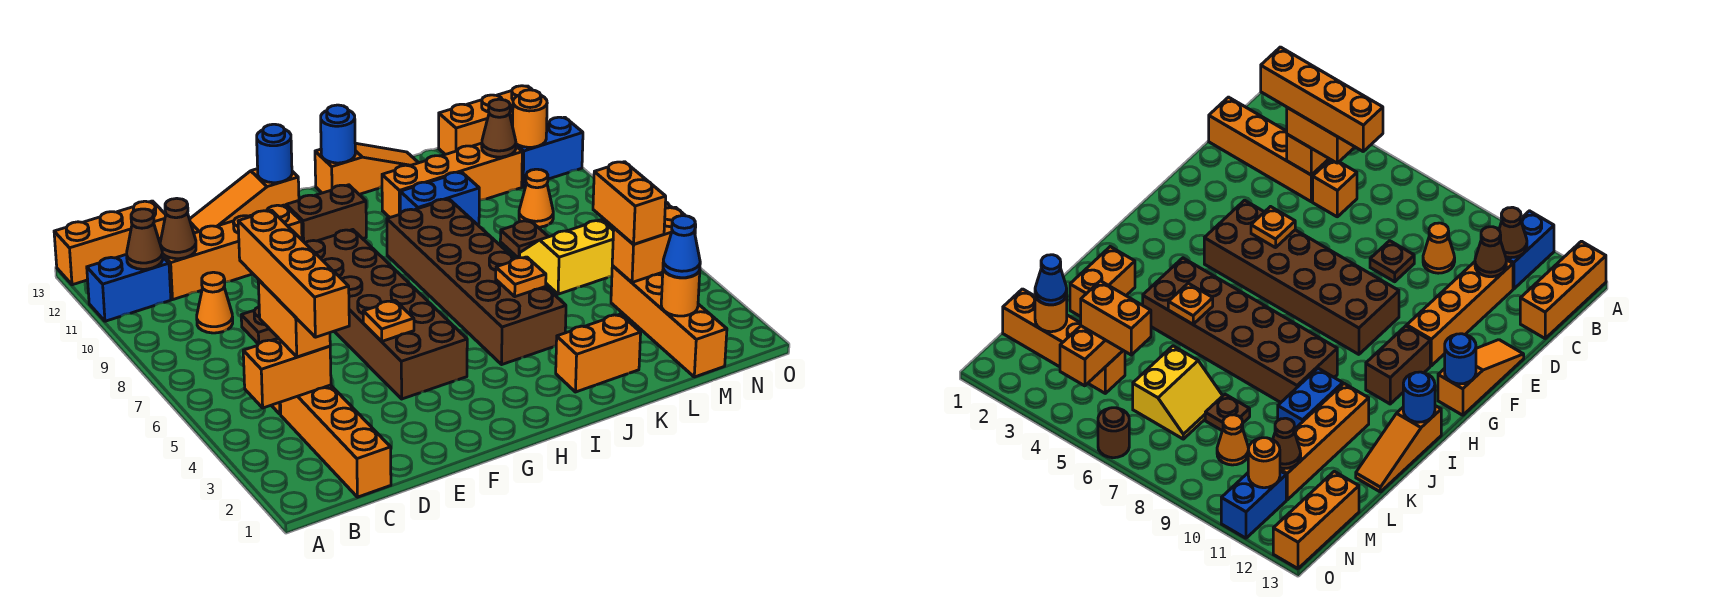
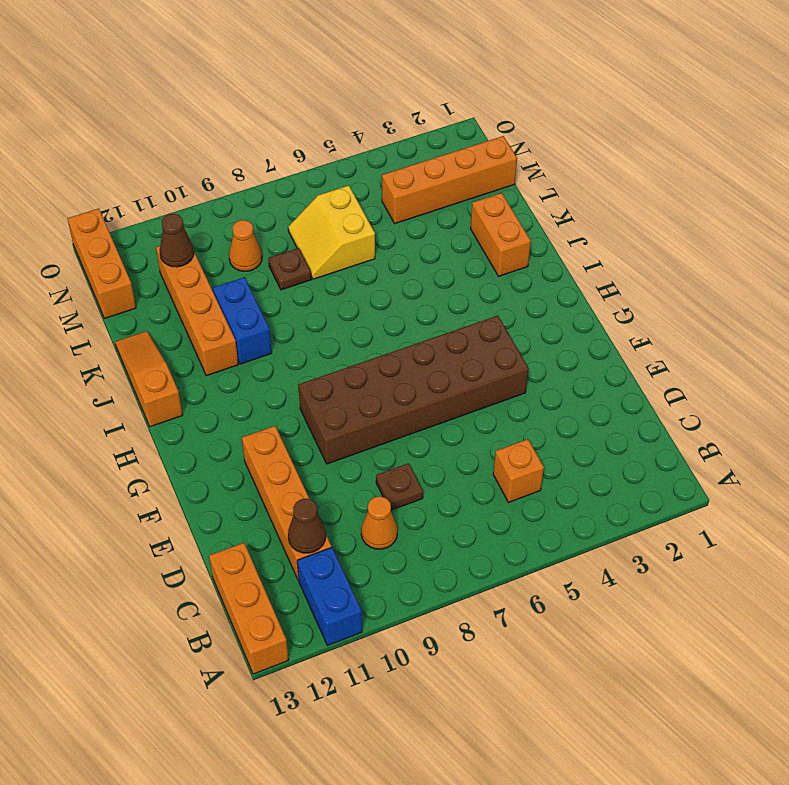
none -> orange 1x4 brick [280,385,391,497]
none -> orange 1x3 slope [190,169,299,233]
none -> brown 1x2 brick [286,185,366,243]
none -> brown 2x6 brick [387,199,566,364]

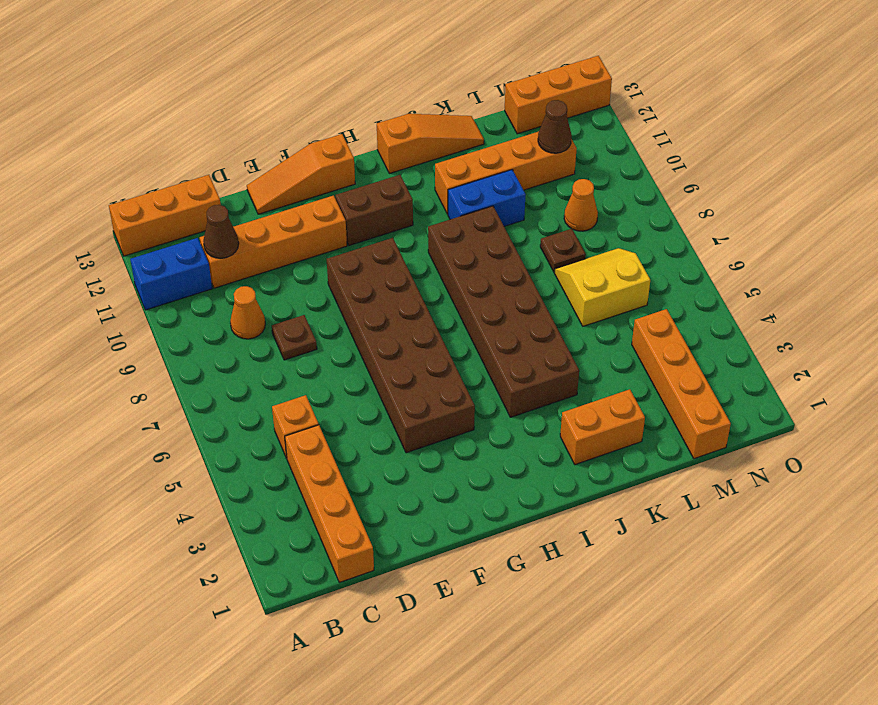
none -> blue 1x2 brick [516,117,583,187]
none -> brown 1x1 round brick [1098,408,1129,458]
none -> orange 1x2 brick [243,339,331,408]
none -> brown 1x1 cone [127,209,163,269]

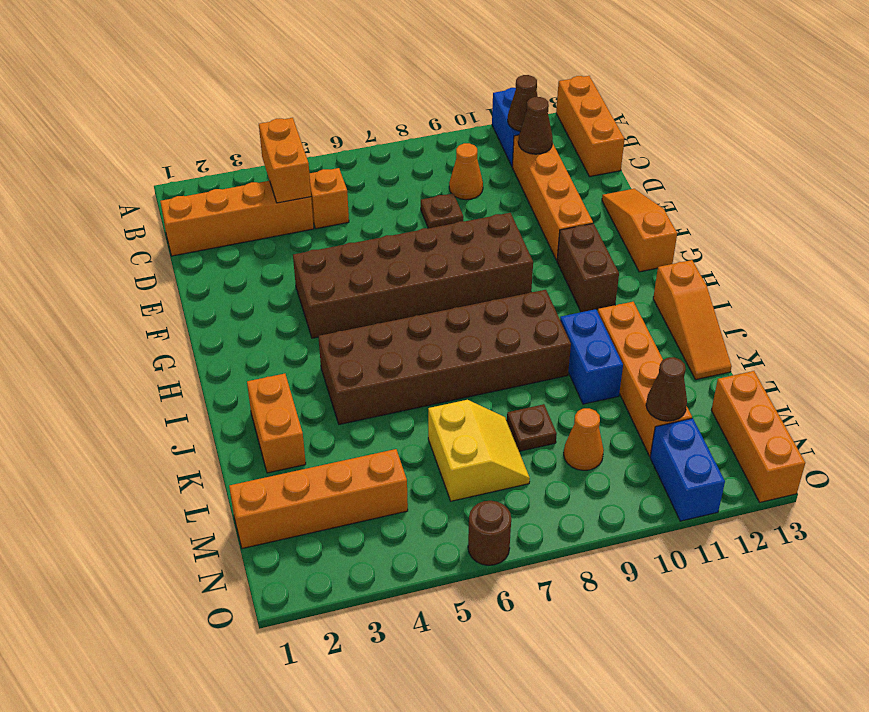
none -> orange 1x1 plate [363,301,414,341]
none -> blue 1x1 round brick [257,124,292,183]
none -> blue 1x1 round brick [321,105,355,163]
none -> orange 1x1 plate [496,257,546,297]

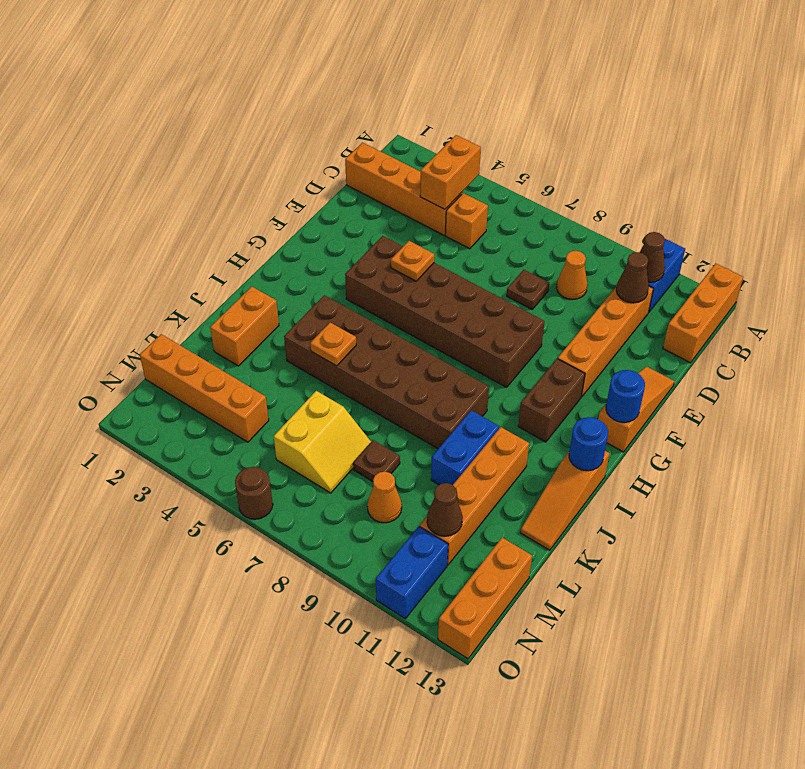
none -> orange 1x1 round brick [661,269,700,316]
none -> orange 1x2 brick [612,207,696,283]
none -> orange 1x1 round brick [513,90,547,147]
none -> orange 1x2 brick [258,280,330,357]

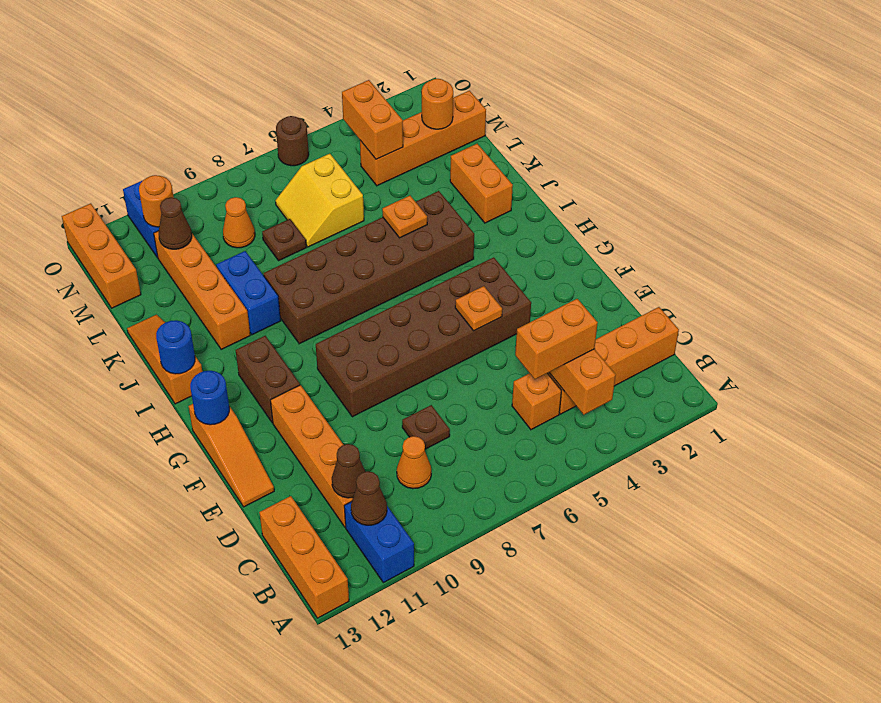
none -> blue 1x1 cone [663,216,700,278]
none -> orange 1x2 brick [593,162,666,244]
none -> orange 1x4 brick [238,210,349,337]

